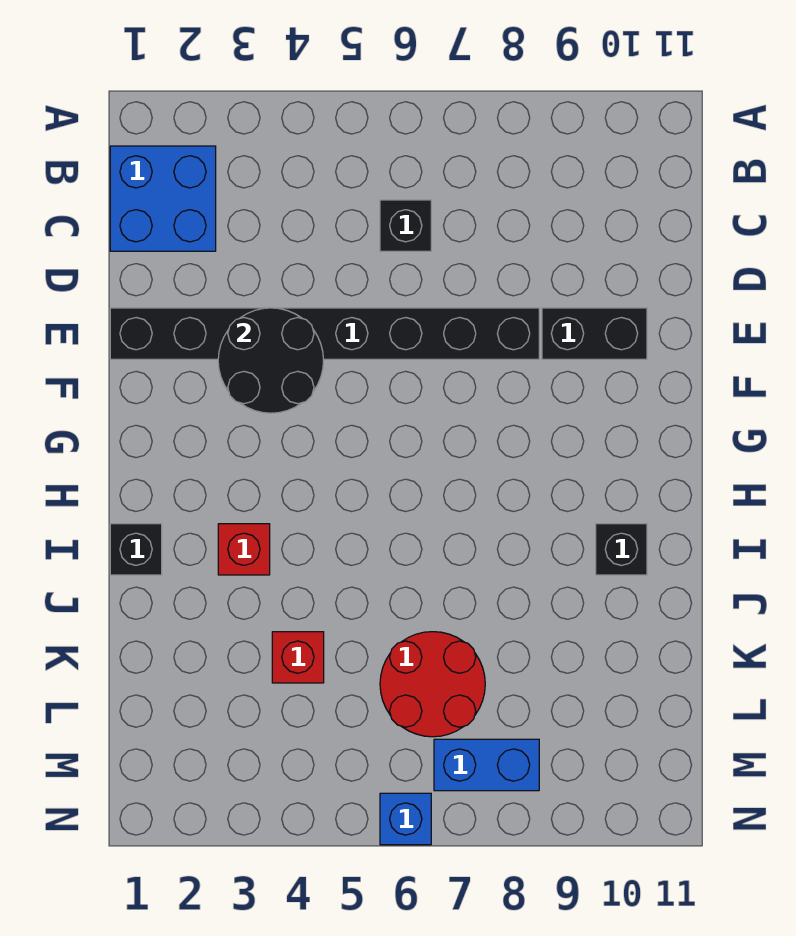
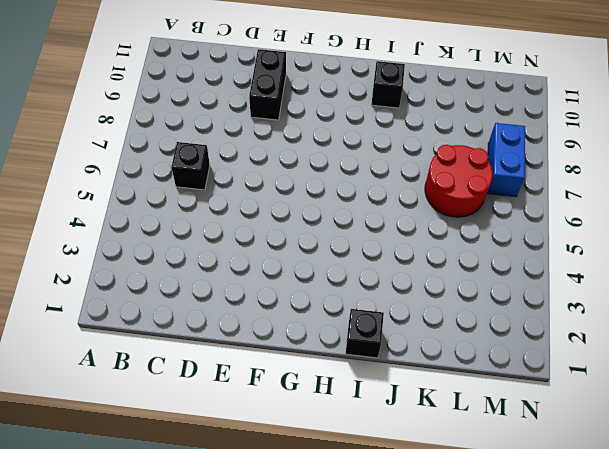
none -> blue 2x2 brick [110,146,216,251]
none -> black 1x8 brick [110,308,539,359]
none -> red 1x1 brick [218,524,270,575]

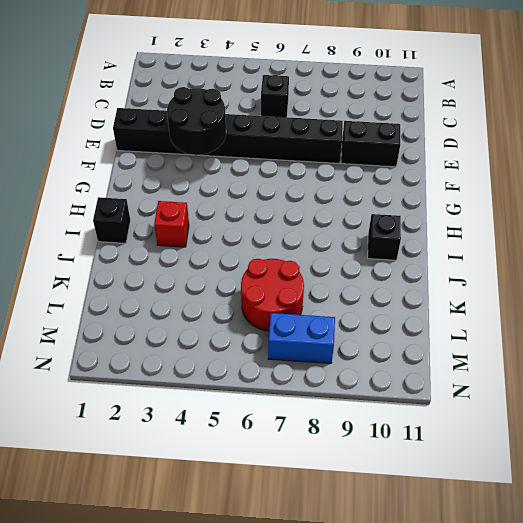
none -> blue 2x2 brick [110,146,216,251]
none -> red 1x1 brick [272,632,324,683]
none -> blue 1x1 brick [380,793,431,845]

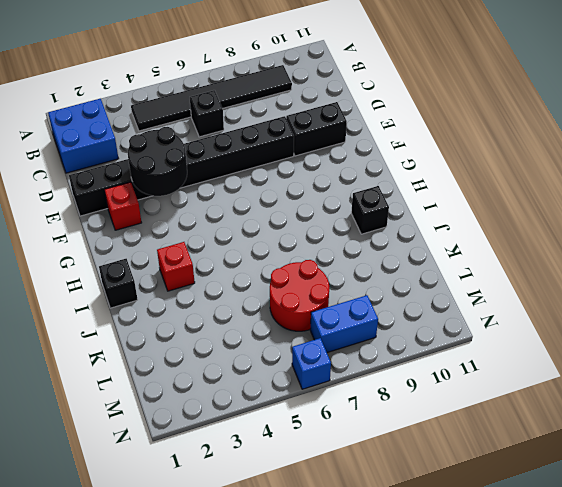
black 1x6 tile [131,65,292,131] -> none
red 1x1 brick [105,182,142,230] -> red 1x1 brick moved to [272,632,324,683]

